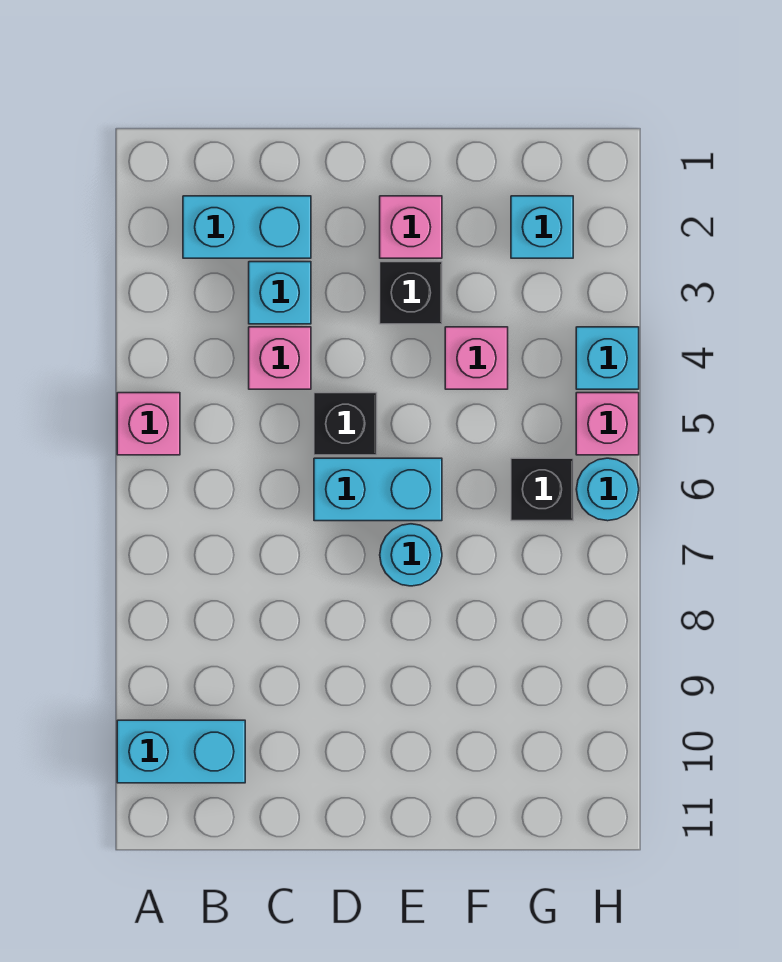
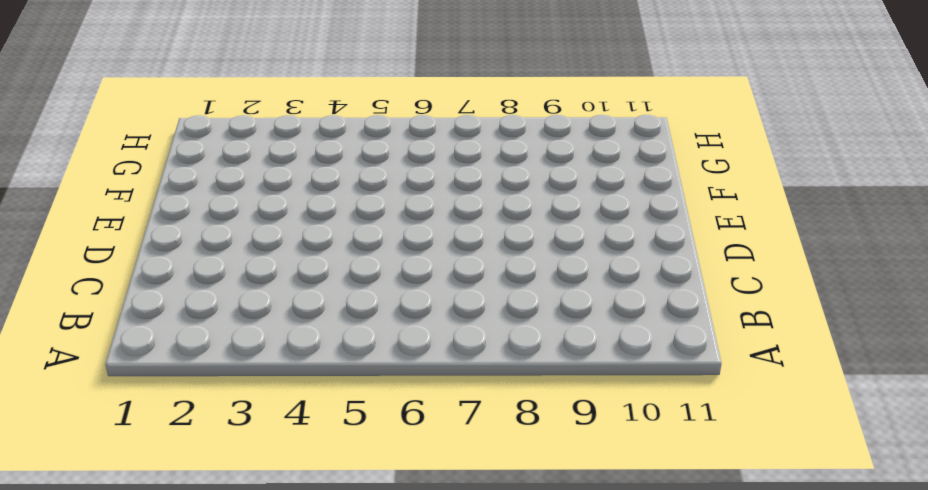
none -> pink 1x1 brick [117,393,180,455]
none -> cyan 1x2 brick [117,720,245,783]
none -> cyan 1x2 brick [183,196,311,258]

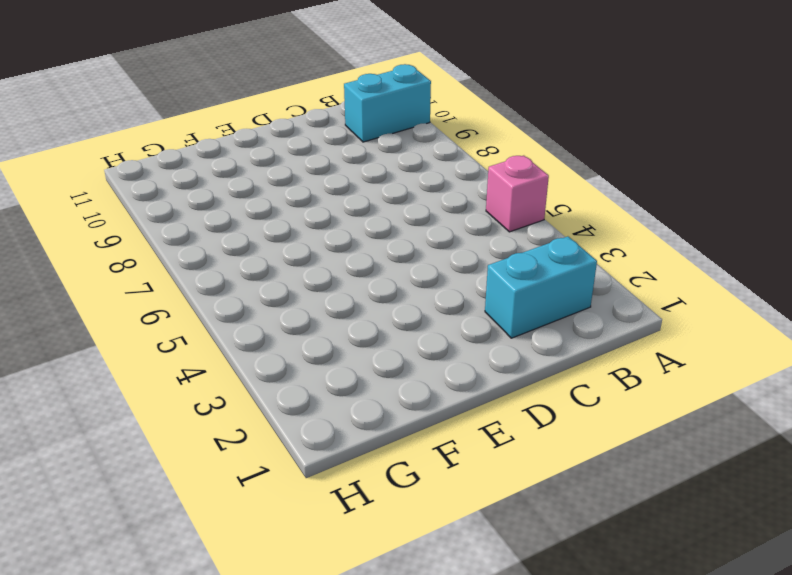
none -> cyan 1x1 brick [249,262,311,324]
none -> pink 1x1 brick [249,327,311,389]
none -> black 1x1 brick [314,393,377,455]

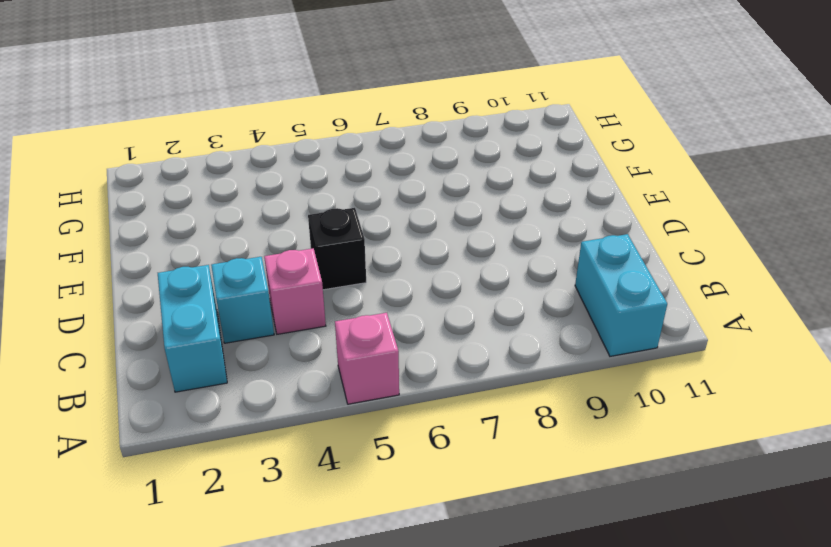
none -> cyan 1x2 brick [314,458,442,521]
none -> pink 1x1 brick [380,196,442,258]
none -> black 1x1 brick [380,262,442,324]

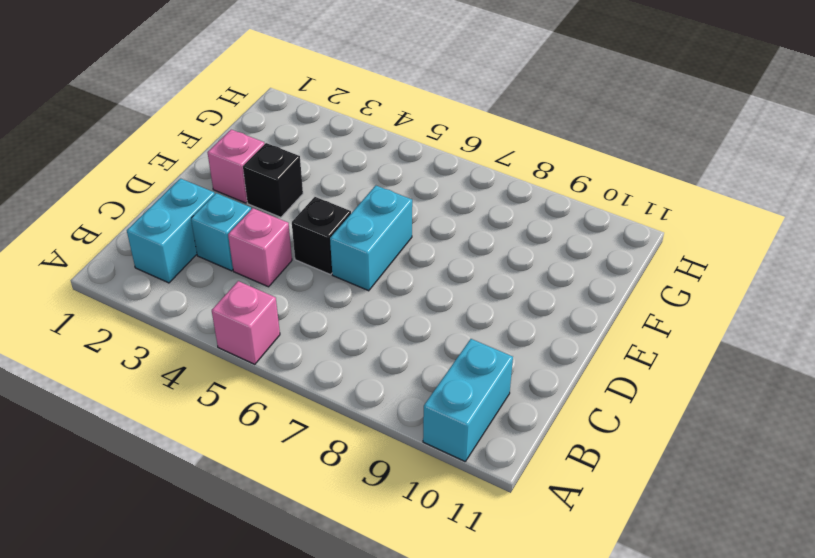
none -> cyan 1x1 round brick [380,524,442,586]
none -> pink 1x1 brick [445,327,508,389]
none -> cyan 1x1 brick [511,196,573,258]

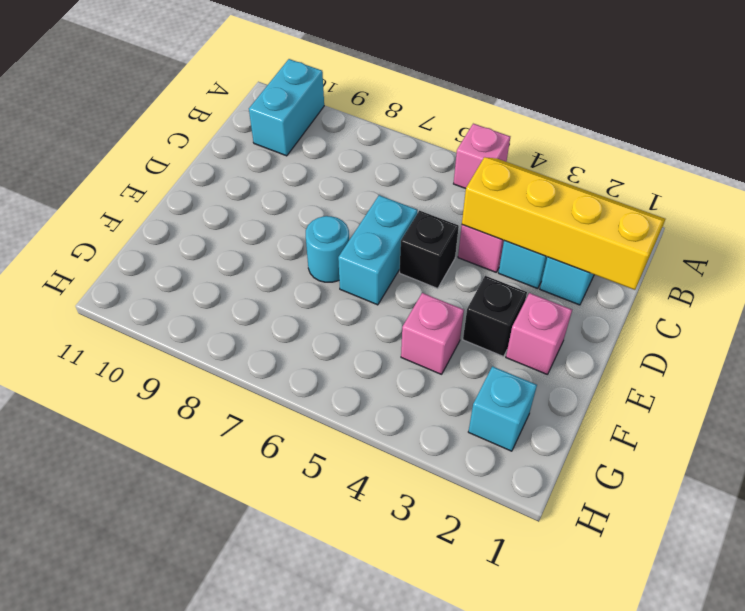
yellow 2x4 slope [462,157,665,290] -> none
none -> black 1x1 brick [511,458,573,521]
none -> cyan 1x1 brick [576,327,639,389]
none -> pink 1x1 brick [576,393,639,455]

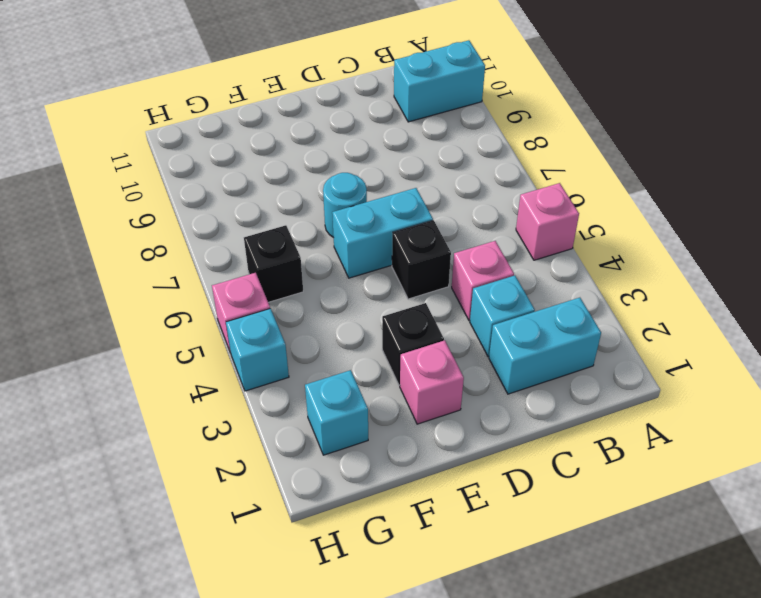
none -> pink 1x1 brick [445,327,508,389]
none -> cyan 1x1 round brick [576,458,639,521]

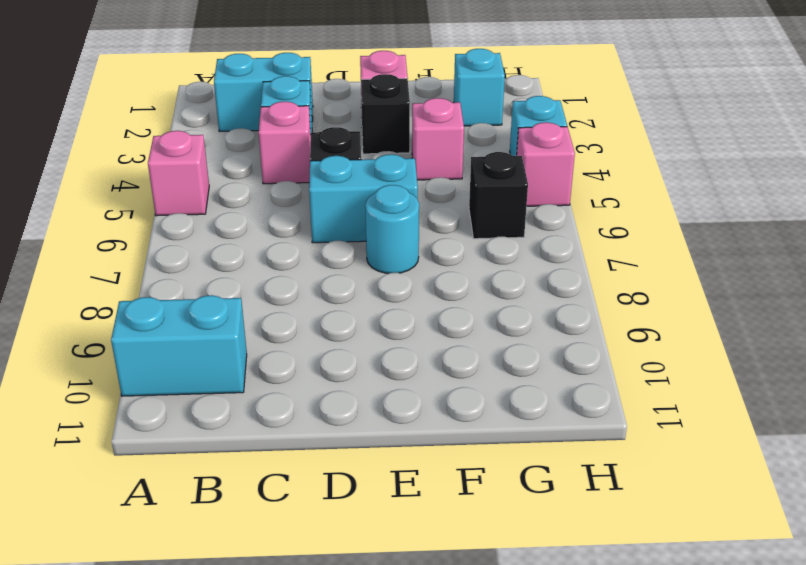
none -> cyan 1x1 round brick [576,458,639,521]

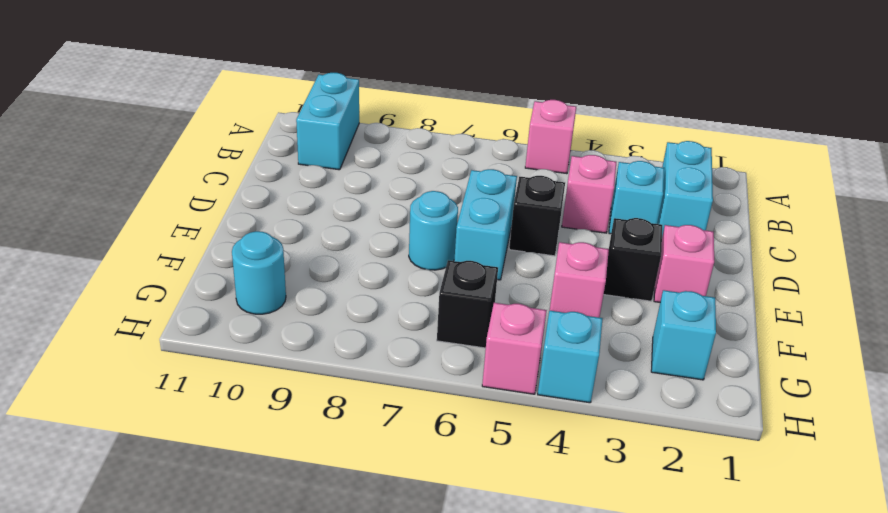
cyan 1x1 round brick [232,231,286,314] -> cyan 1x1 round brick moved to [576,458,639,521]

